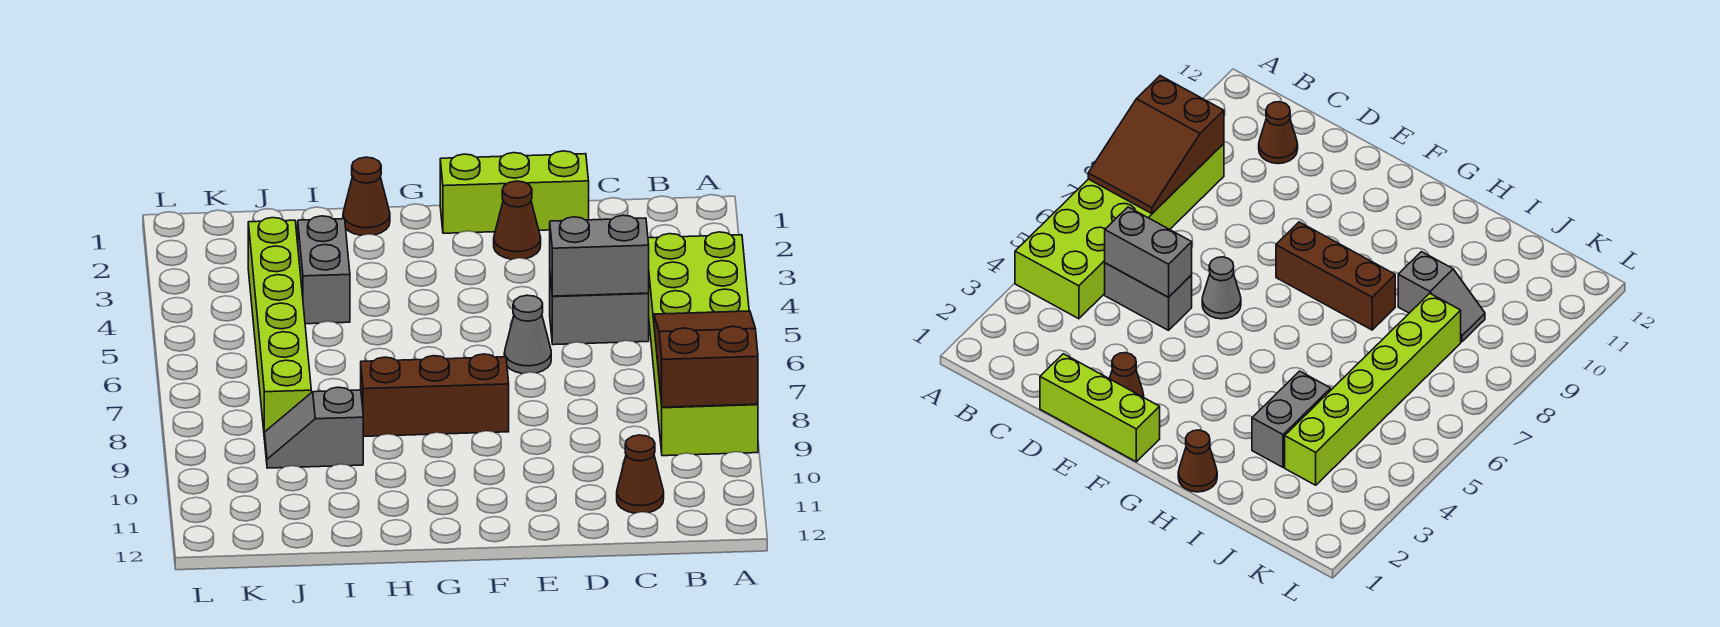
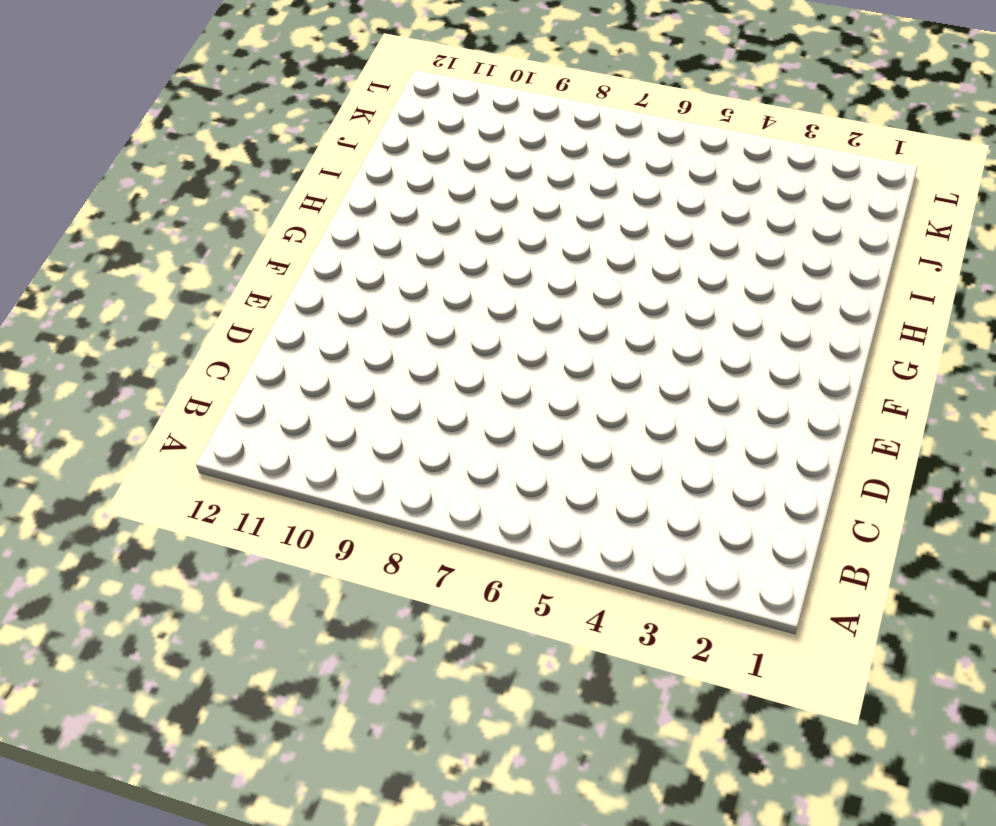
none -> lime 2x6 brick [648,232,758,456]
none -> grey 1x2 brick [550,277,649,345]
none -> brown 1x1 cone [617,435,664,513]

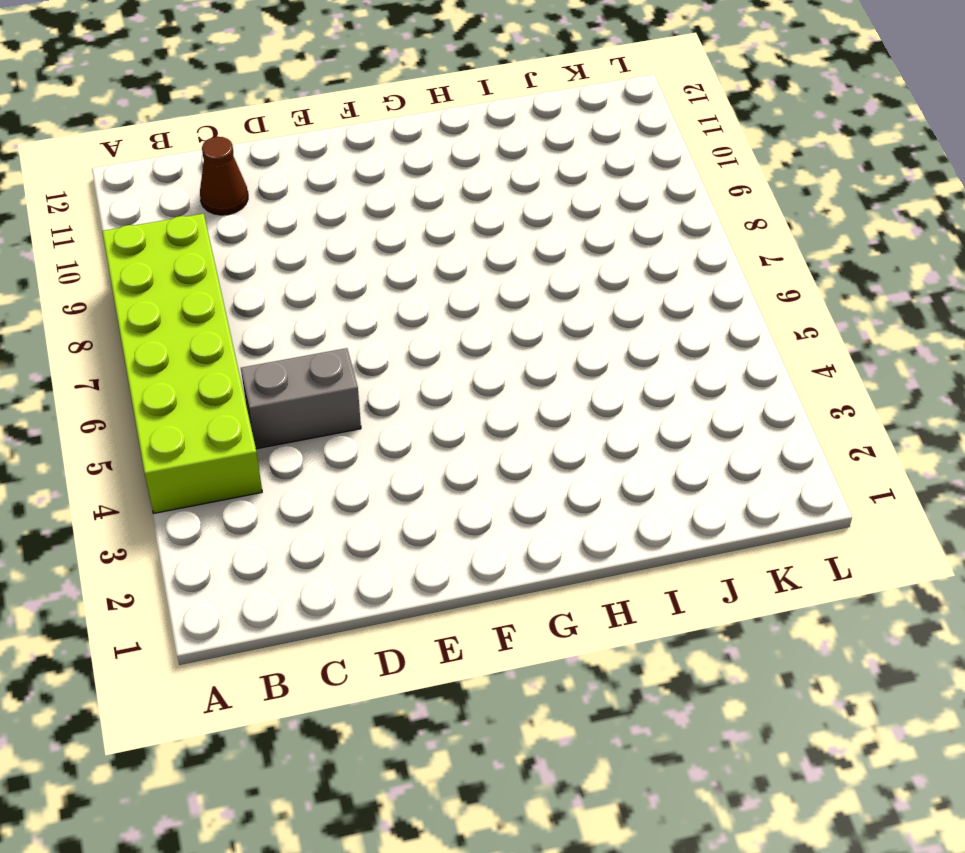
none -> lime 1x3 brick [440,151,589,233]
none -> brown 1x1 cone [494,181,541,259]
none -> grey 1x1 cone [504,295,551,374]

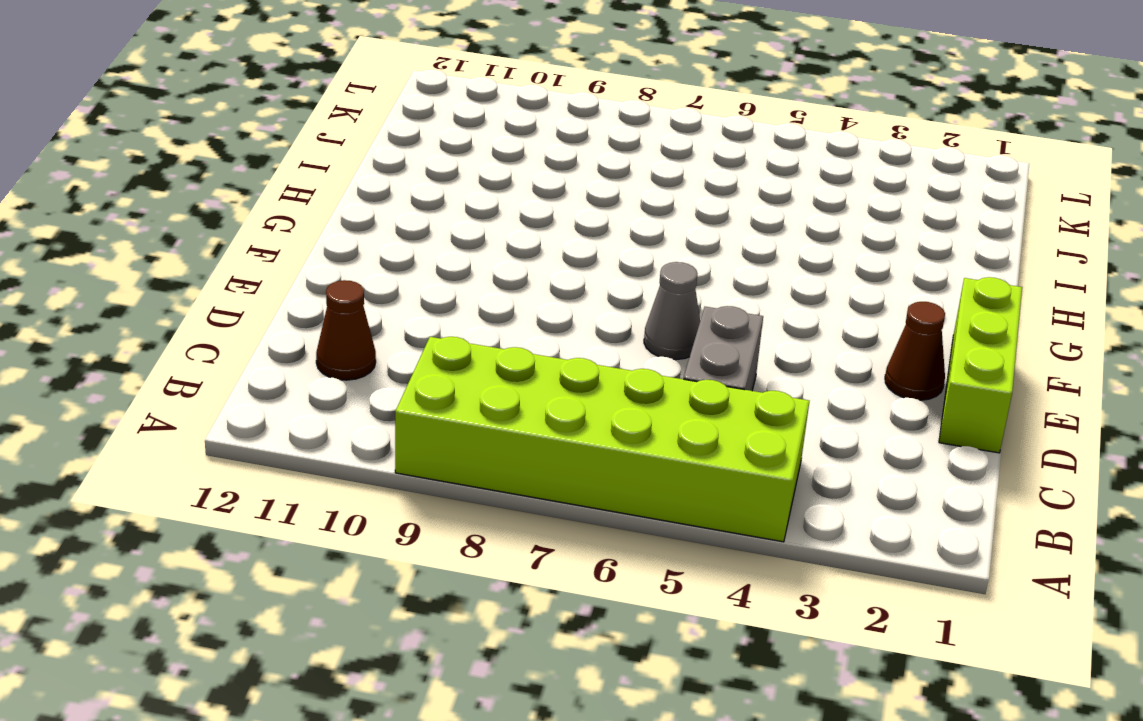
none -> brown 1x3 brick [361,354,509,436]
none -> brown 1x1 cone [343,157,390,235]
none -> grey 1x2 brick [298,216,350,324]

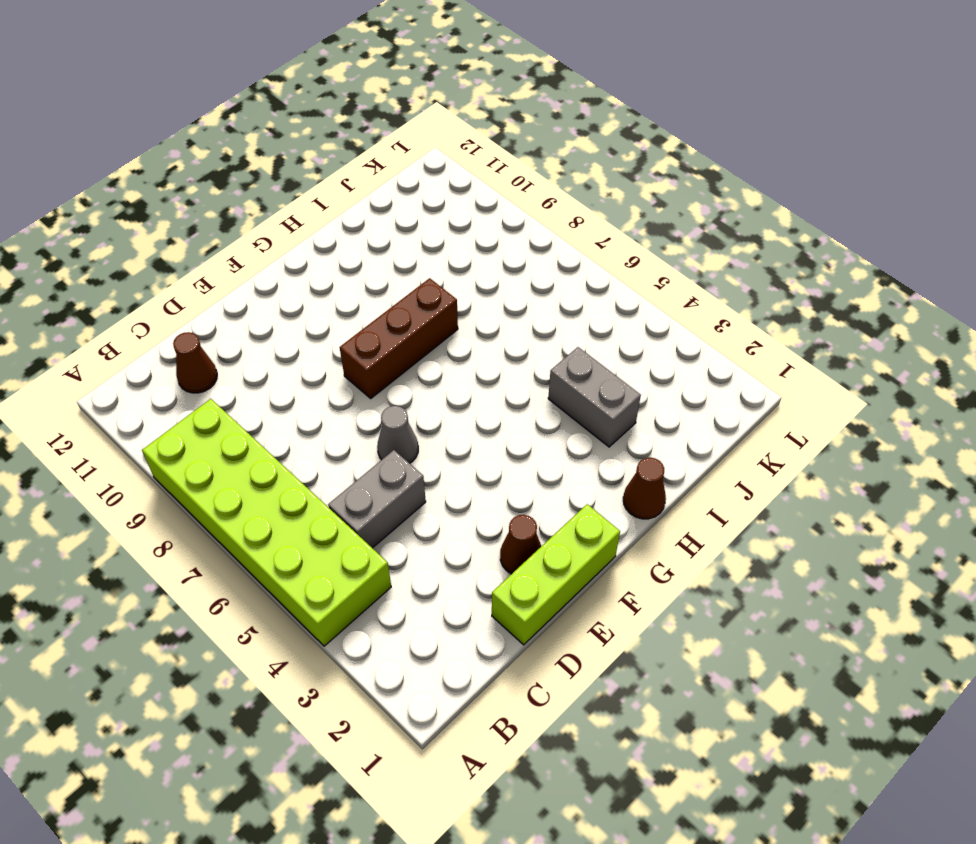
none -> grey 1x2 slope [265,387,363,468]
none -> lime 1x6 brick [248,218,311,439]
none -> brown 2x3 slope [654,311,758,407]

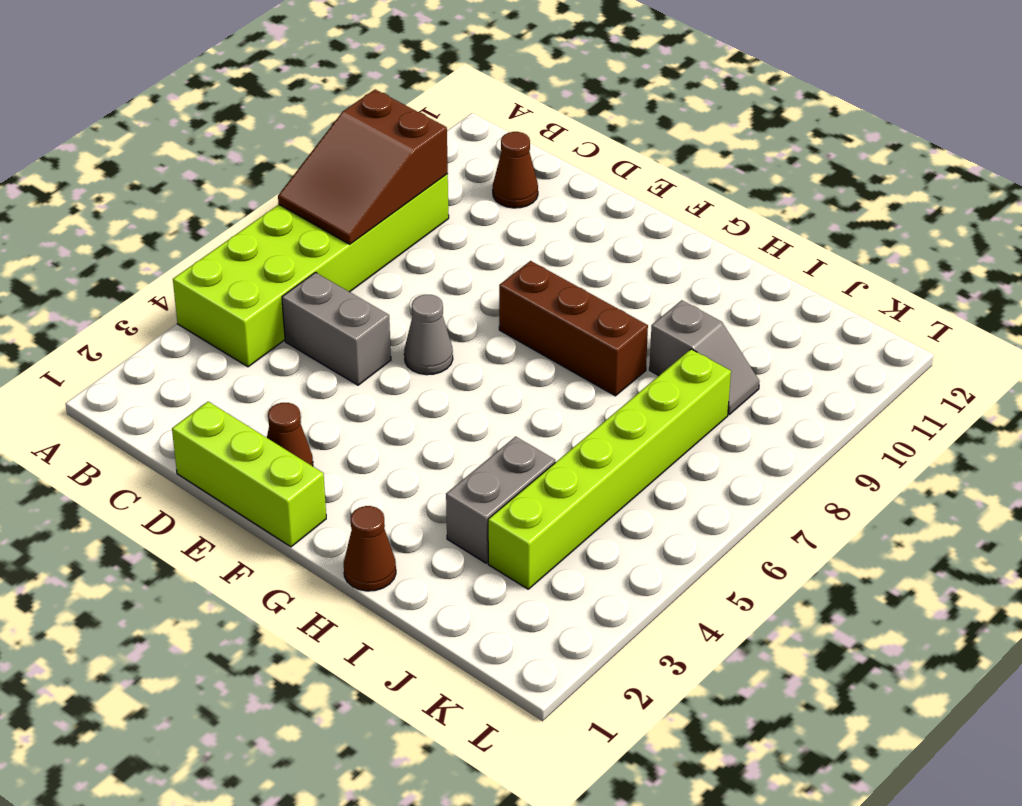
none -> grey 1x2 brick [550,215,649,296]

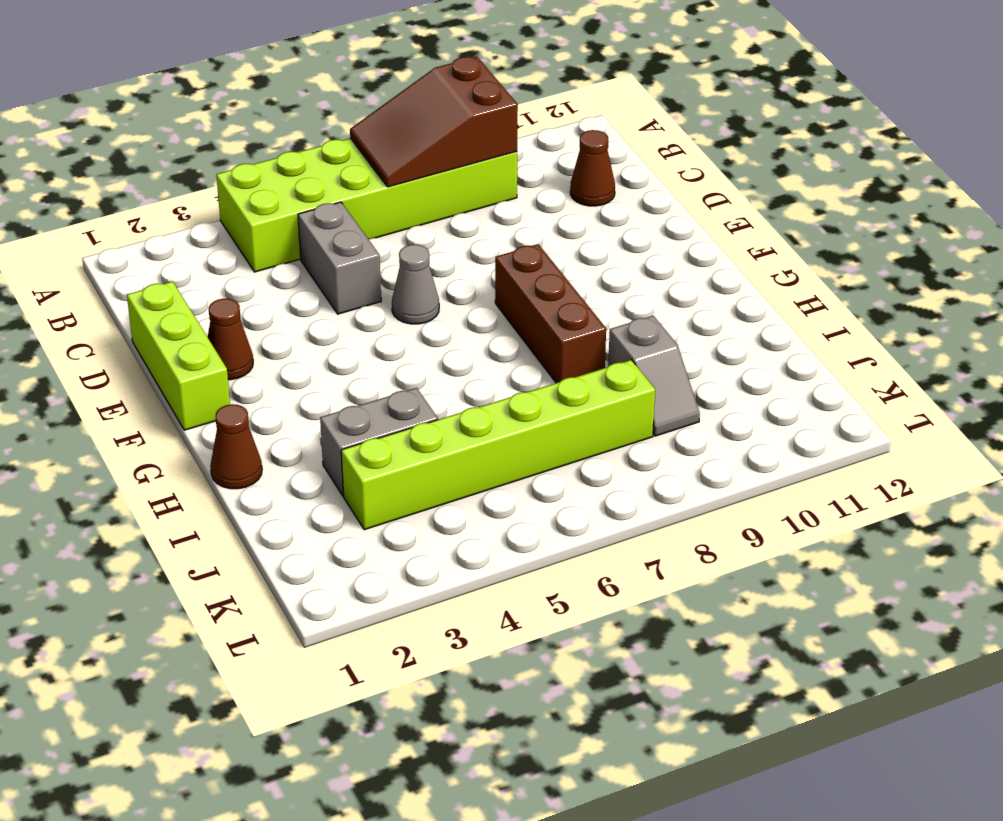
none -> grey 1x2 brick [550,215,649,296]

